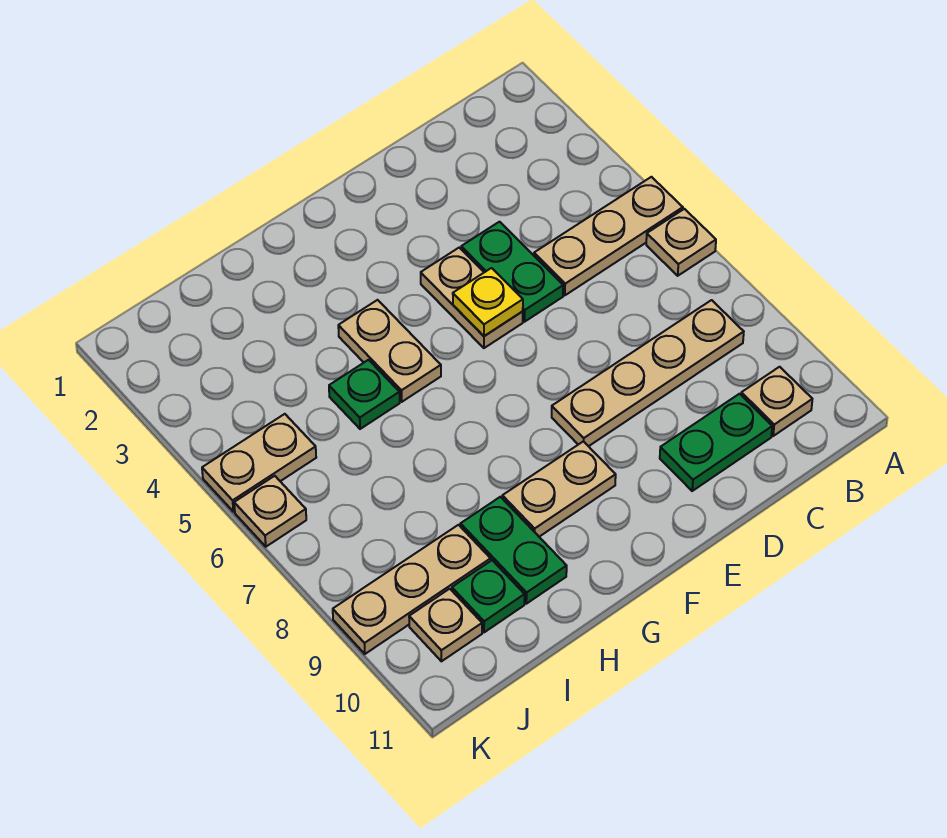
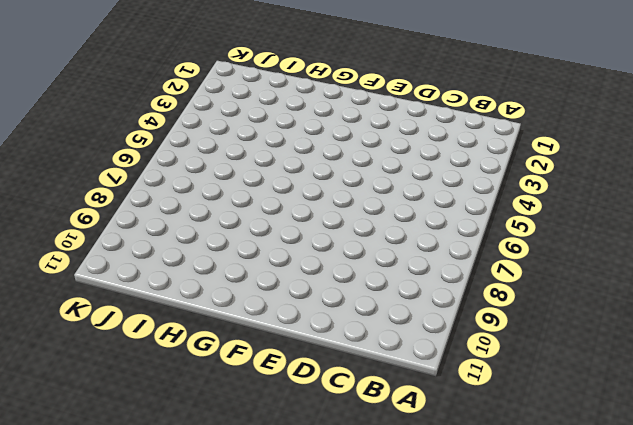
none -> tan 1x3 plate [534,177,683,295]
none -> tan 1x1 plate [646,209,716,276]
none -> tan 1x4 plate [552,300,744,446]

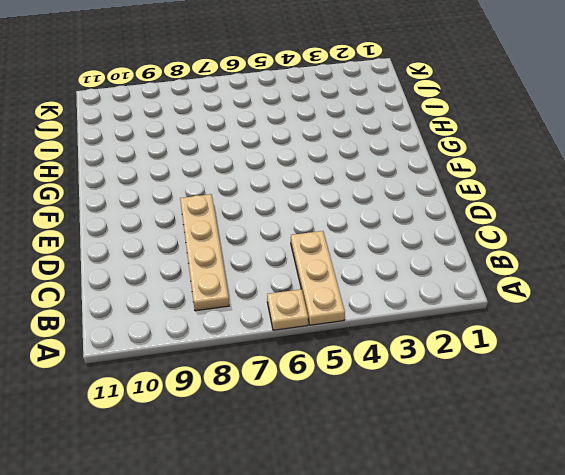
none -> tan 1x1 plate [741,367,812,436]
none -> green 1x2 plate [660,394,772,491]
none -> green 1x2 plate [461,222,563,322]

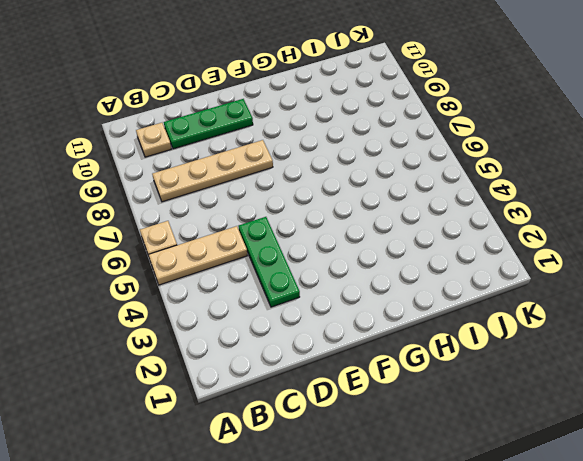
green 1x3 plate [164,99,253,149] -> green 1x2 plate [660,394,772,491]
green 1x3 plate [239,217,300,307] -> green 1x2 plate [461,222,563,322]
none -> tan 1x2 plate [421,248,523,348]
none -> tan 1x2 plate [502,441,616,537]
none -> tan 1x2 plate [338,300,441,402]

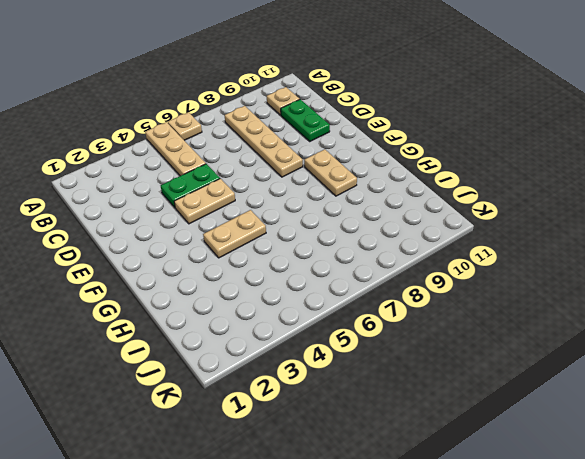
none -> green 1x1 plate [329,360,400,429]
none -> green 1x2 plate [460,497,567,604]
none -> tan 1x3 plate [333,525,491,654]

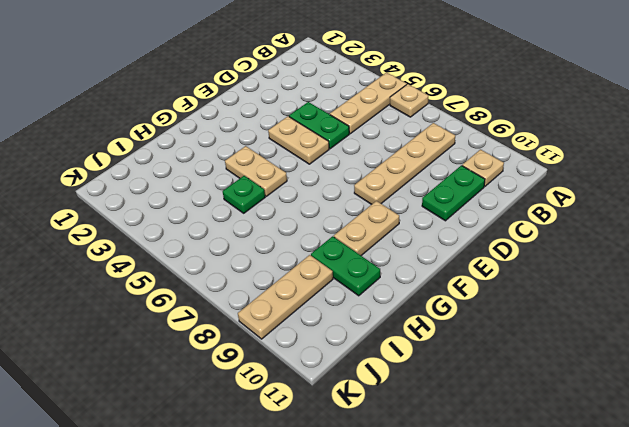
none -> green 1x1 plate [452,560,525,632]
none -> tan 1x2 plate [202,414,316,512]
none -> tan 1x1 plate [409,589,482,661]

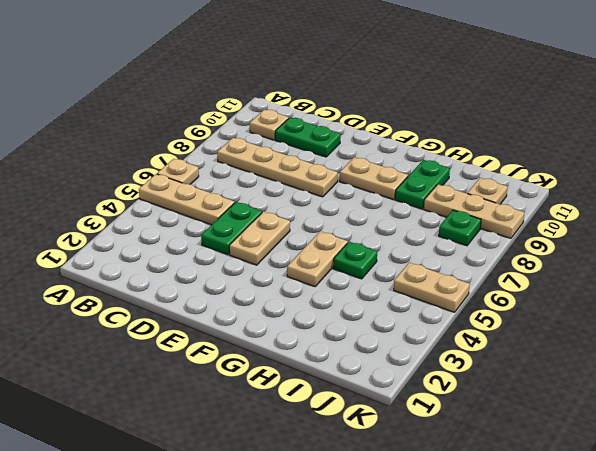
green 1x1 plate [439,210,481,246] -> green 1x1 plate moved to [452,560,525,632]
none -> tan 1x1 plate [234,476,306,547]
none -> yellow 1x1 plate [453,268,523,336]

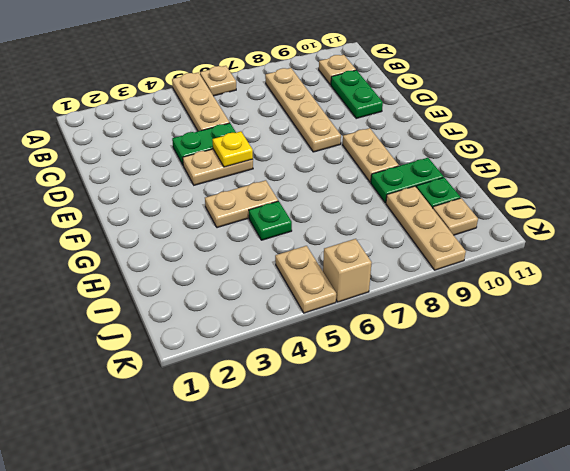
tan 1x1 brick [323,239,372,302] -> tan 1x1 plate [234,476,306,547]

